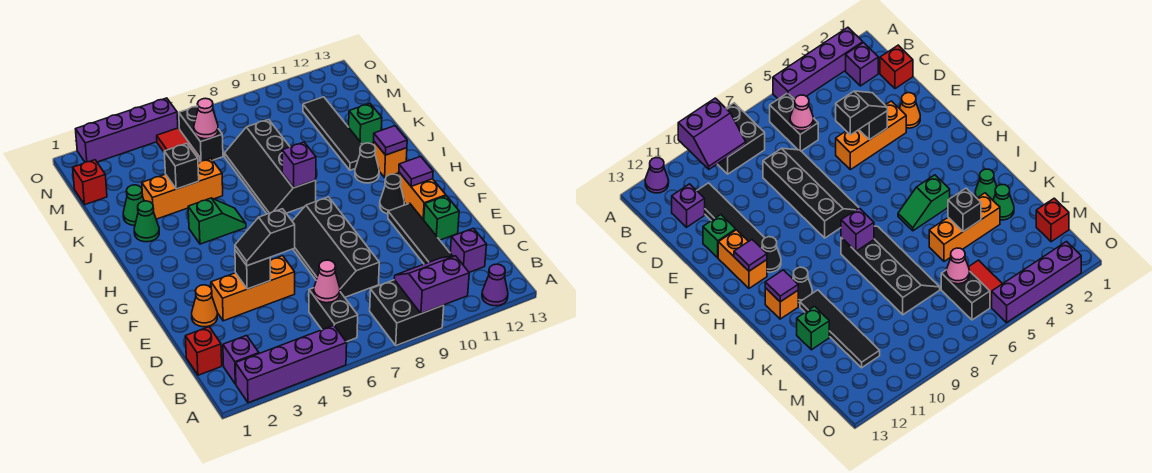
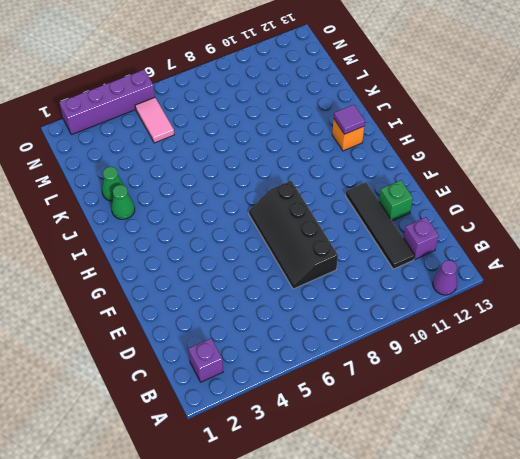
pink 1x2 tile [135,98,174,143] -> red 1x2 tile [157,128,200,163]
none -> purple 1x4 brick [235,325,347,403]
none -> black 2x2 brick [370,280,444,346]
none -> black 1x2 brick [309,288,358,342]
none -> red 1x1 brick [185,327,222,375]

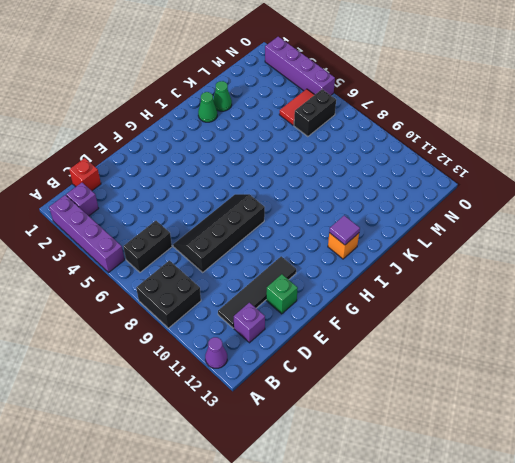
none -> orange 1x1 cone [192,285,217,327]
none -> orange 1x3 brick [211,256,295,321]
none -> orange 1x2 brick [399,172,446,220]
none -> black 1x1 cone [380,174,404,214]

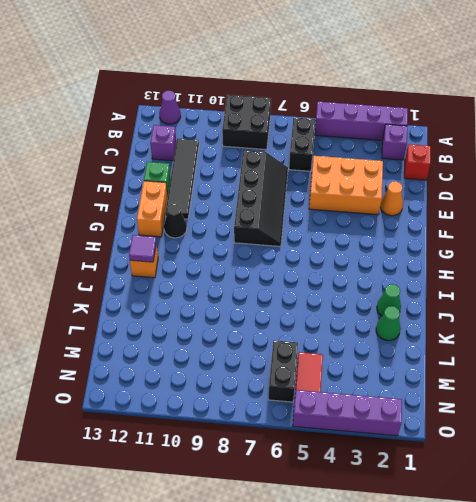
orange 2x3 brick [309,156,383,215] -> orange 1x3 brick [211,256,295,321]
none -> green 1x2 slope [188,198,246,244]
none -> black 2x4 slope [225,120,316,214]
none -> black 1x1 cone [355,143,379,183]
none -> black 1x4 tile [303,97,362,170]

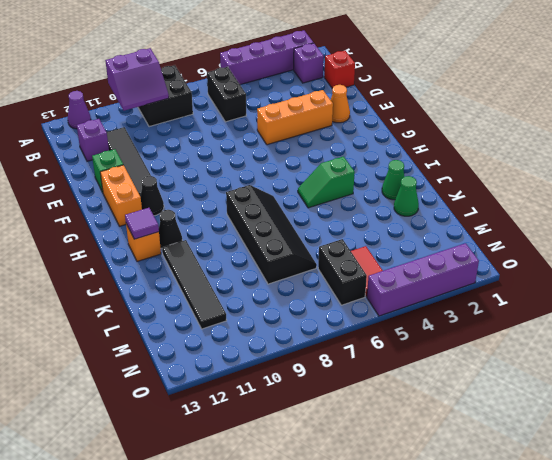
none -> black 2x4 slope [292,197,379,297]
none -> orange 1x3 brick [142,159,223,219]
none -> green 1x1 brick [349,104,382,145]
none -> red 1x1 brick [73,160,107,205]

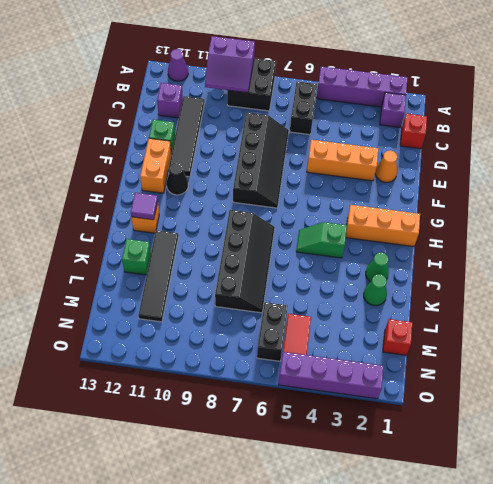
orange 1x3 brick [346,205,420,247] -> orange 1x3 brick moved to [142,159,223,219]
none -> black 1x1 cone [355,143,379,183]
none -> pink 1x1 cone [314,260,340,303]
none -> black 1x1 brick [235,250,270,289]
none -> purple 1x1 tile [399,156,433,186]

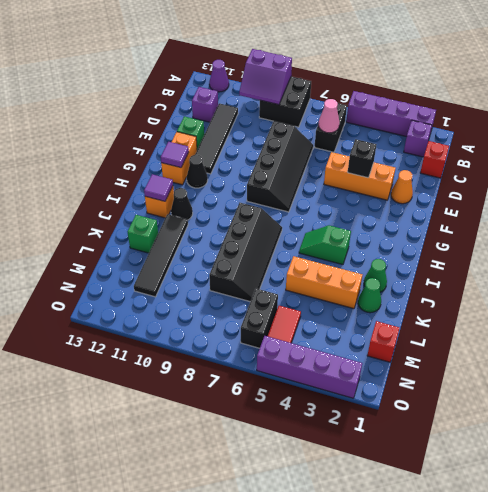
none -> purple 1x1 brick [282,142,316,188]
none -> black 1x1 brick [164,143,199,189]
none -> pink 1x1 cone [194,98,218,139]
none -> black 1x2 slope [235,209,295,266]

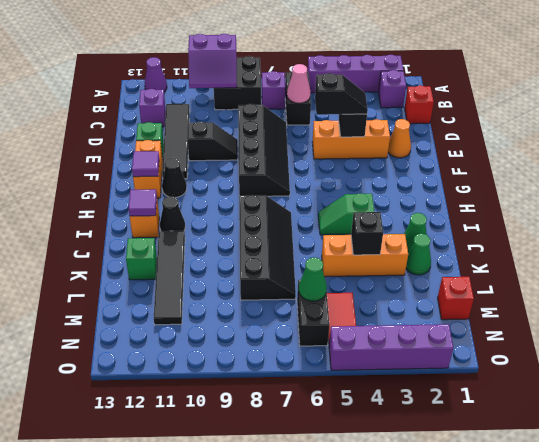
purple 1x1 brick [262,71,285,109] -> purple 1x1 brick moved to [282,142,316,188]
black 1x2 slope [187,122,238,161] -> none
green 1x1 cone [299,257,327,301] -> pink 1x1 cone [194,98,218,139]

